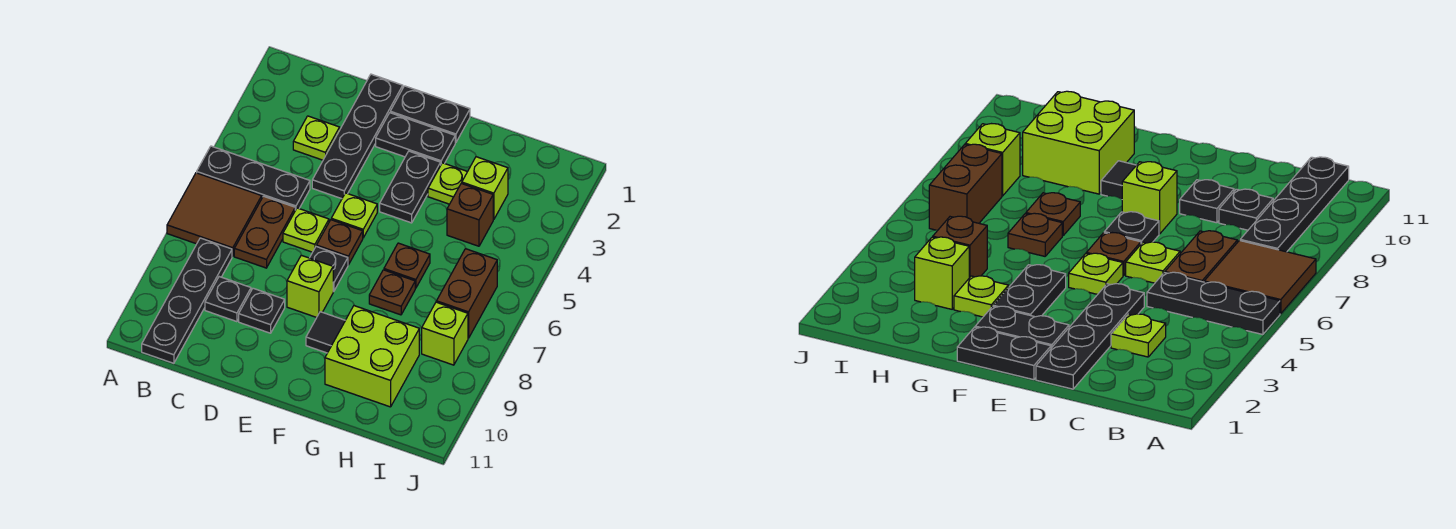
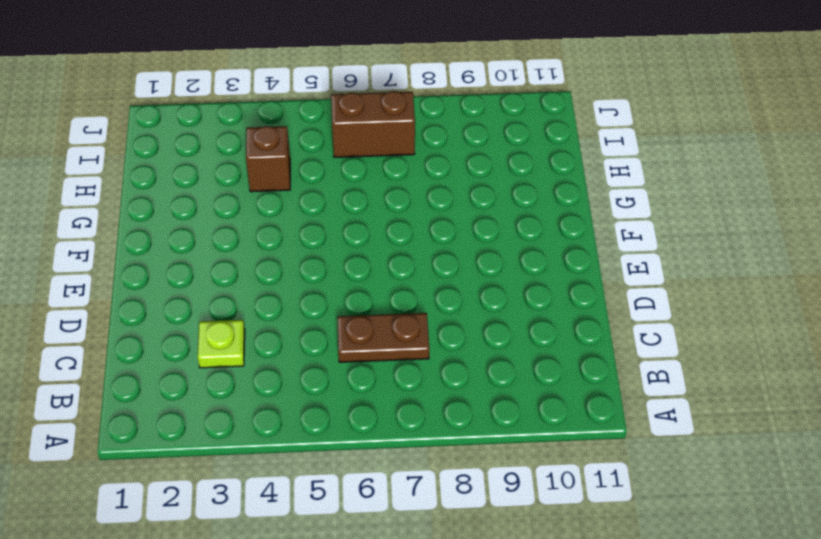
none -> black 1x3 plate [197,146,310,210]
none -> brown 2x2 tile [167,173,262,256]
none -> black 1x4 plate [142,238,232,363]

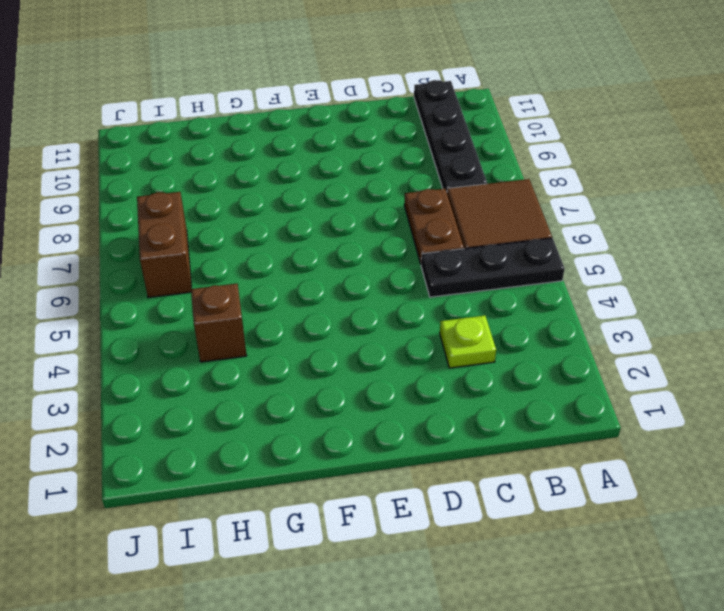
none -> black 1x1 plate [205,277,251,322]
none -> black 1x4 plate [312,74,403,199]
none -> lime 1x1 plate [283,208,329,252]

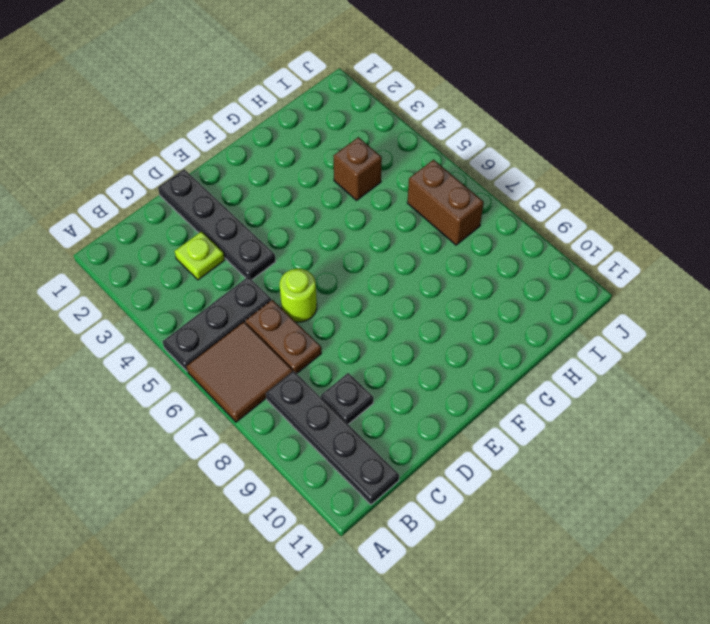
lime 1x1 round brick [280,269,317,322] -> lime 1x1 plate [283,208,329,252]
none -> black 1x1 plate [239,288,285,333]
none -> black 1x2 plate [390,86,470,143]
none -> black 1x2 plate [376,113,455,164]

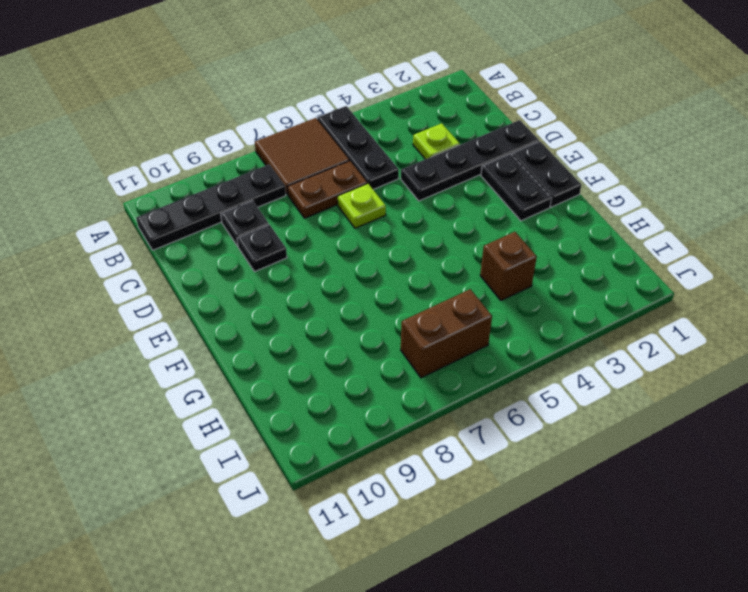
none -> lime 1x1 plate [331,193,377,238]
none -> brown 1x1 plate [317,220,363,265]
none -> black 1x1 plate [310,246,348,292]

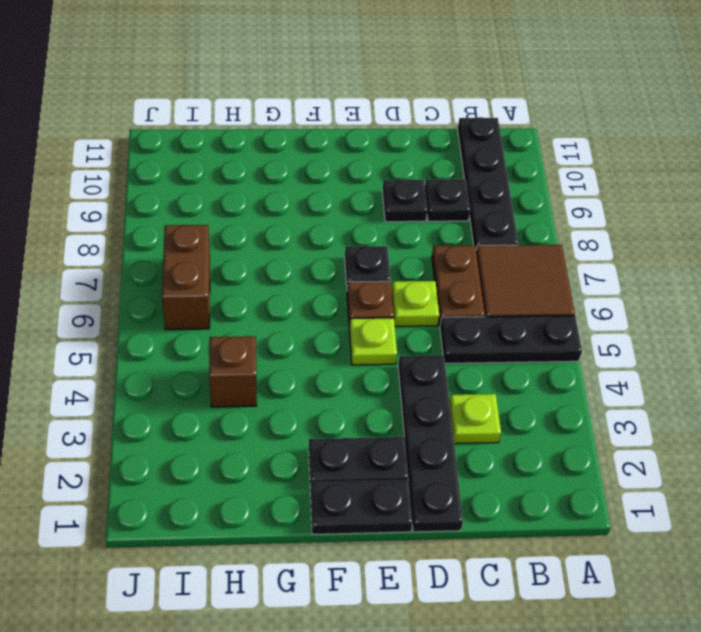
none -> lime 1x1 brick [287,255,333,317]
none -> black 1x2 plate [380,151,441,223]
none -> black 1x1 tile [306,312,345,353]

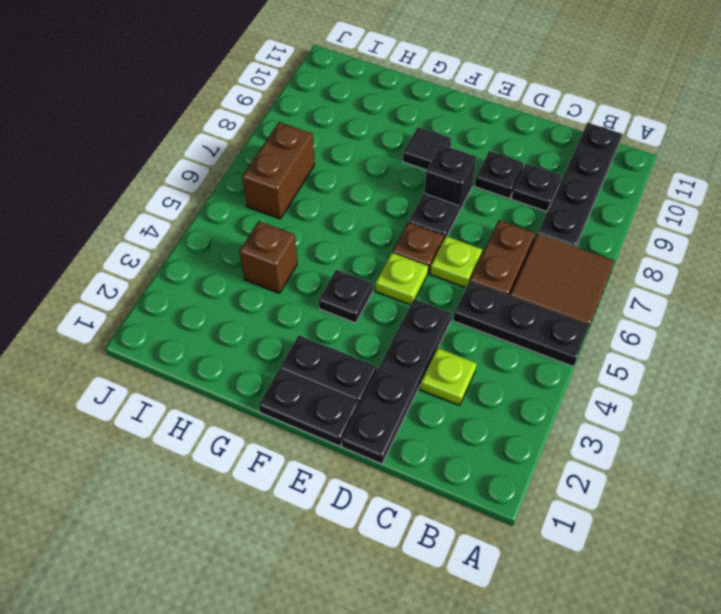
black 1x1 brick [424,145,477,214] -> lime 1x1 brick [287,255,333,317]
black 1x1 plate [319,270,373,323] -> black 1x2 plate [380,151,441,223]
none -> lime 1x1 plate [428,163,467,204]
none -> brown 1x1 plate [384,243,430,288]
none -> brown 1x1 plate [369,270,415,315]

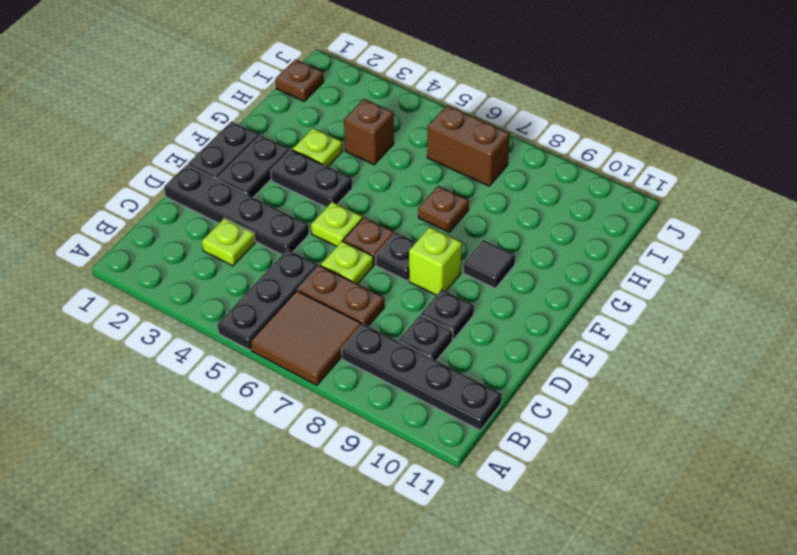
brown 1x1 plate [276,60,324,101] -> brown 1x1 plate moved to [384,243,430,288]
none -> lime 2x2 brick [325,306,419,407]
none -> lime 1x1 brick [462,157,508,220]
none -> lime 1x1 brick [422,302,468,365]

